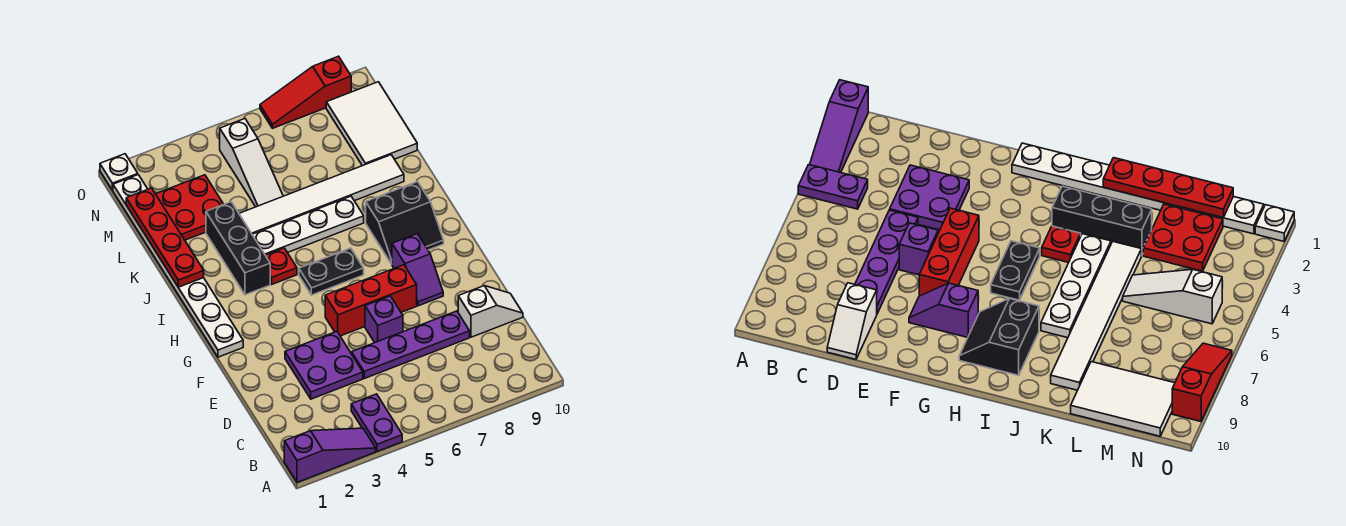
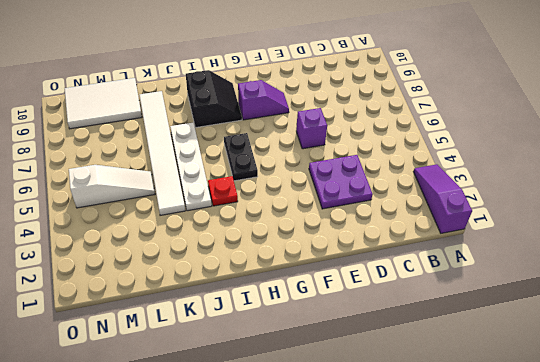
none -> purple 1x2 plate [351,394,402,451]
none -> purple 1x4 plate [352,311,470,378]
none -> white 1x2 slope [458,286,523,337]

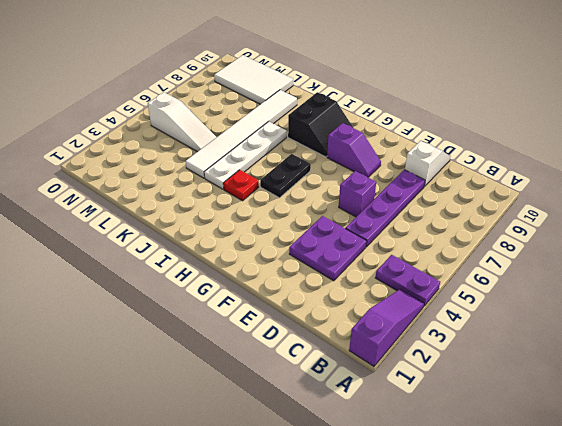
none -> red 1x3 brick [325,265,417,336]
none -> white 1x8 plate [113,175,243,357]
none -> black 1x3 brick [206,202,270,295]

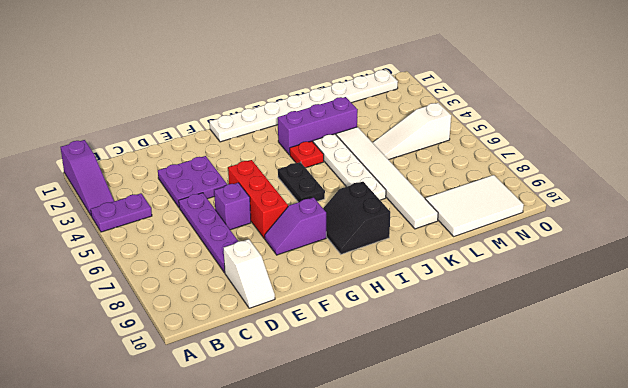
purple 1x3 brick [278,97,357,155] -> black 1x3 brick [206,202,270,295]
none -> red 2x2 plate [156,175,224,240]
none -> white 1x1 plate [100,154,138,190]
none -> red 1x3 slope [260,56,351,128]

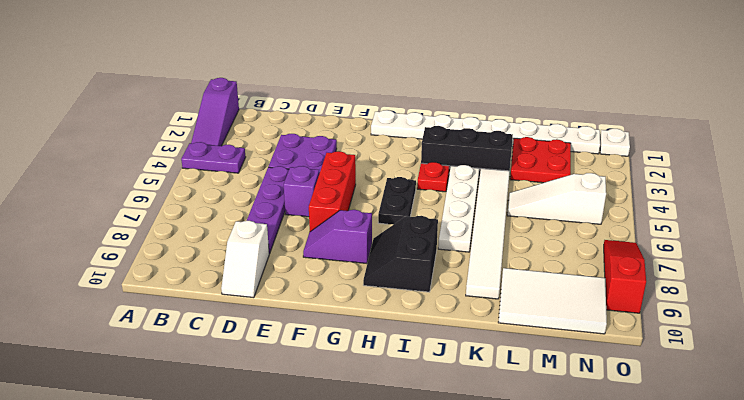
none -> red 1x4 plate [126,188,204,287]

